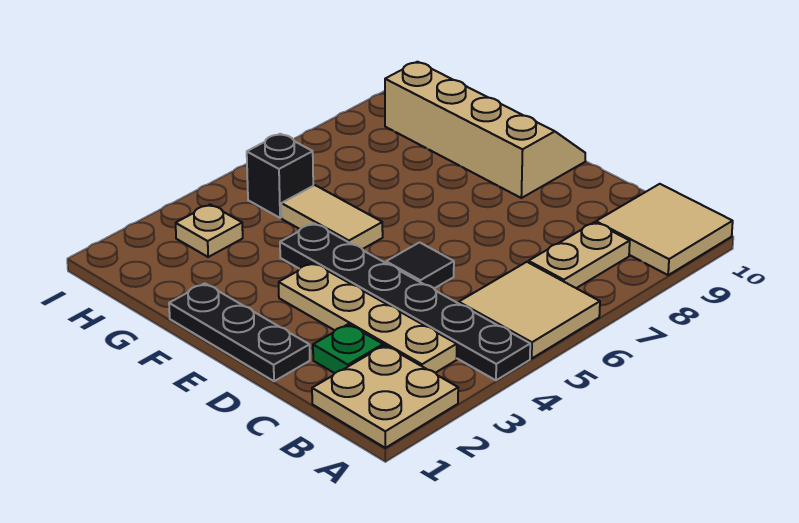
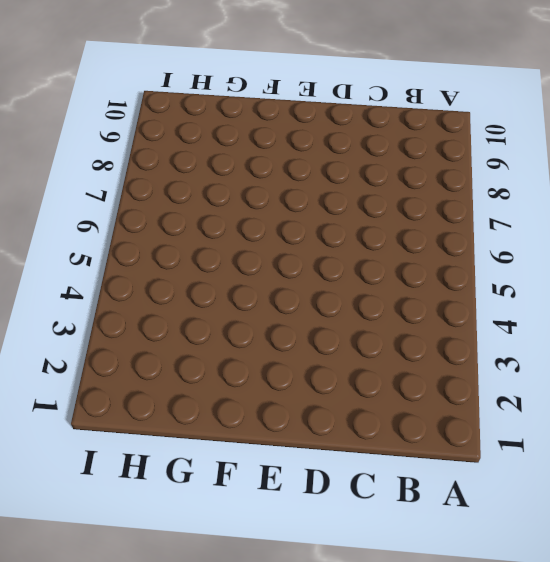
none -> tan 2x2 plate [312,345,458,448]
none -> black 1x6 plate [280,223,530,380]
none -> tan 2x2 tile [459,262,600,359]

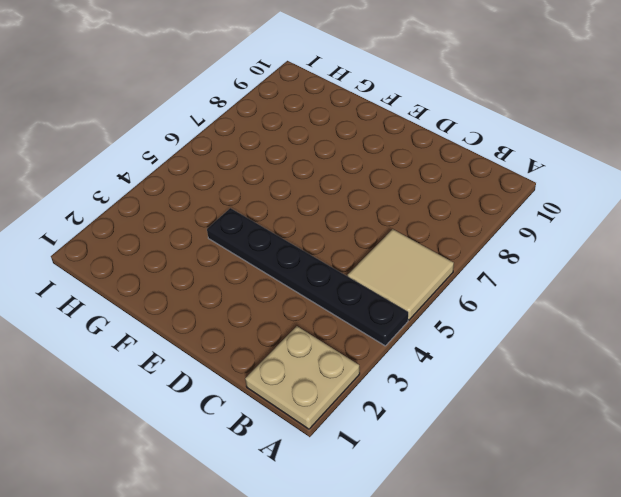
none -> tan 2x2 tile [596,184,733,275]
none -> tan 1x4 plate [279,263,457,373]
none -> tan 1x2 plate [528,222,630,288]

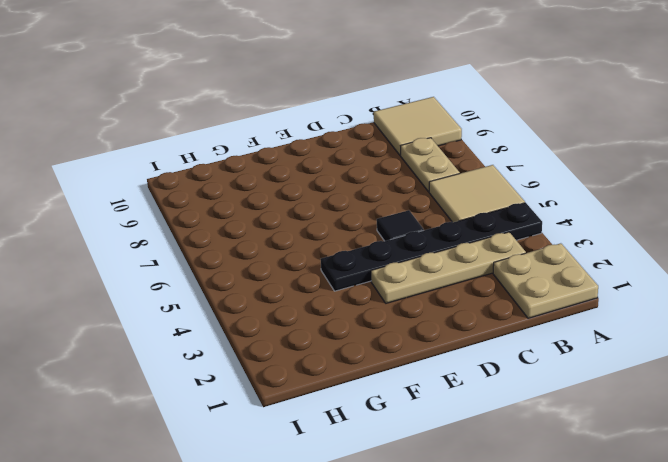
none -> green 1x1 plate [313,324,383,373]
none -> black 1x3 plate [169,283,310,381]
none -> tan 2x4 slope [385,62,585,198]

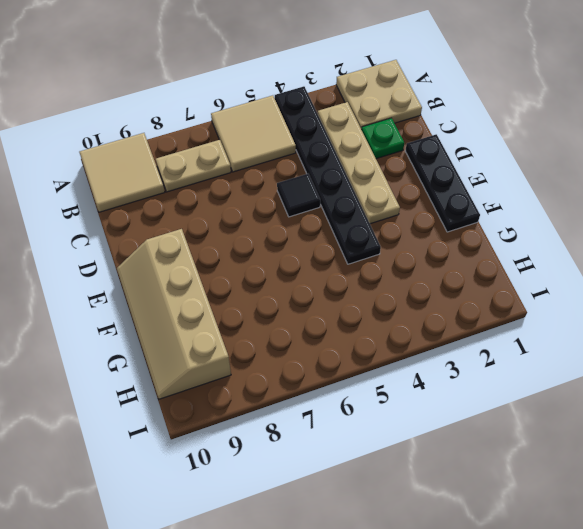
none -> tan 1x2 tile [281,185,383,249]
none -> tan 1x1 plate [176,205,243,257]
none -> black 1x1 brick [247,134,313,218]

